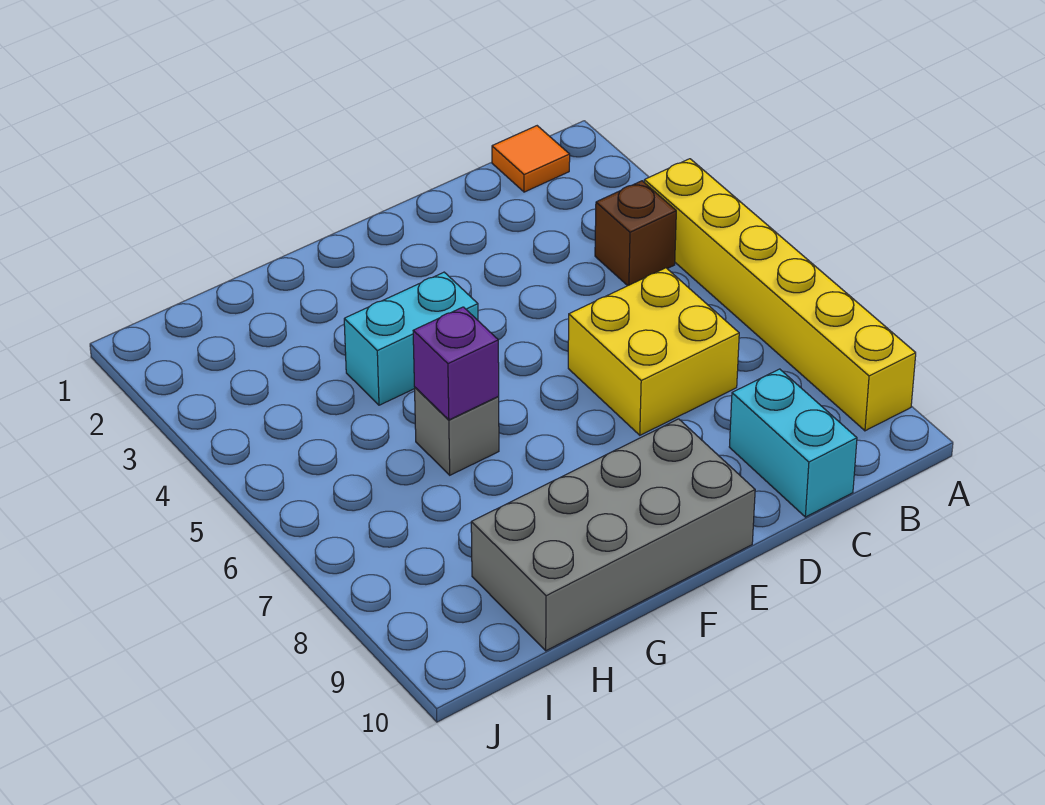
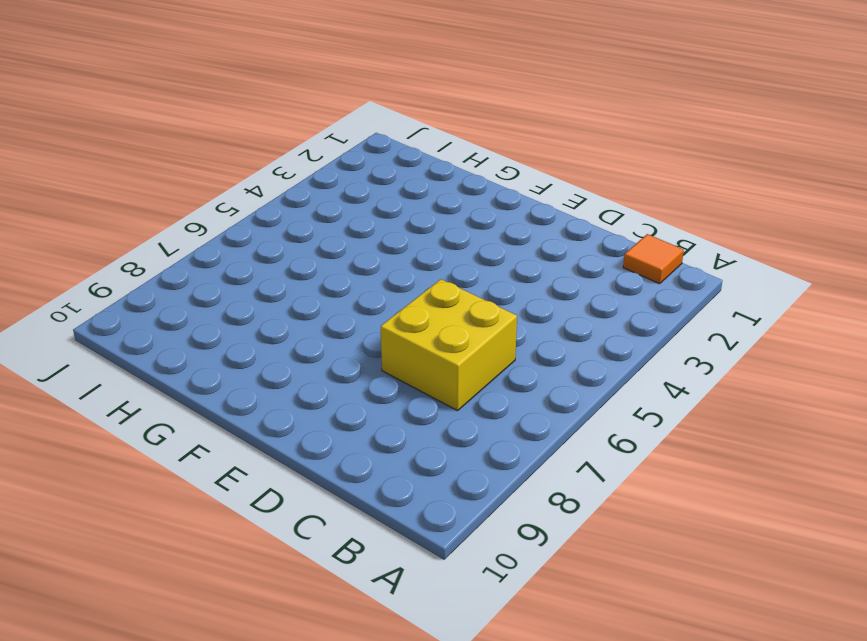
none -> yellow 1x6 brick [644,159,916,431]
none -> brown 1x1 brick [595,181,676,286]

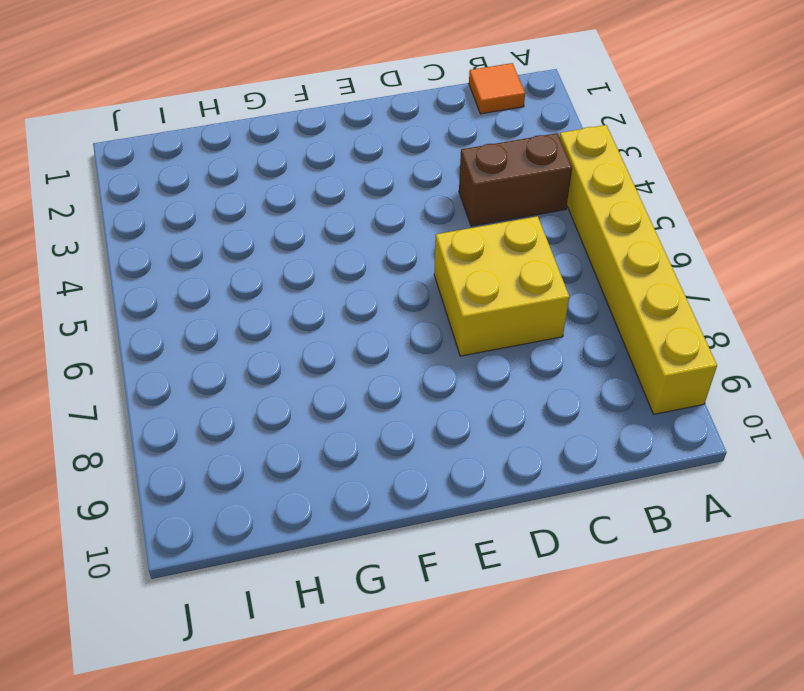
brown 1x2 brick [459,133,572,226] -> brown 1x1 brick [595,181,676,286]
none -> cyan 1x2 brick [729,369,857,517]
none -> grey 2x4 brick [471,419,755,651]

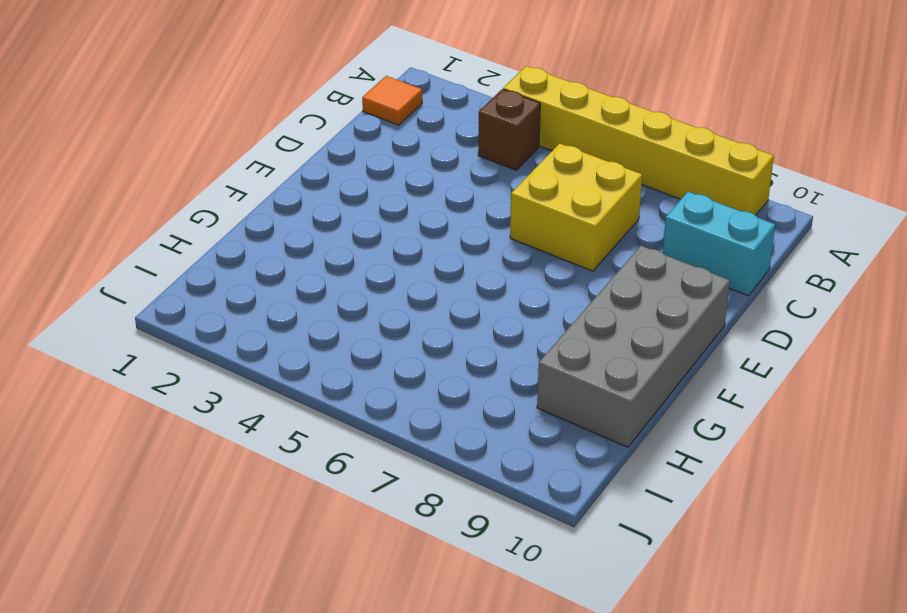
none -> cyan 1x2 brick [344,272,478,405]
none -> grey 1x1 brick [415,388,499,475]

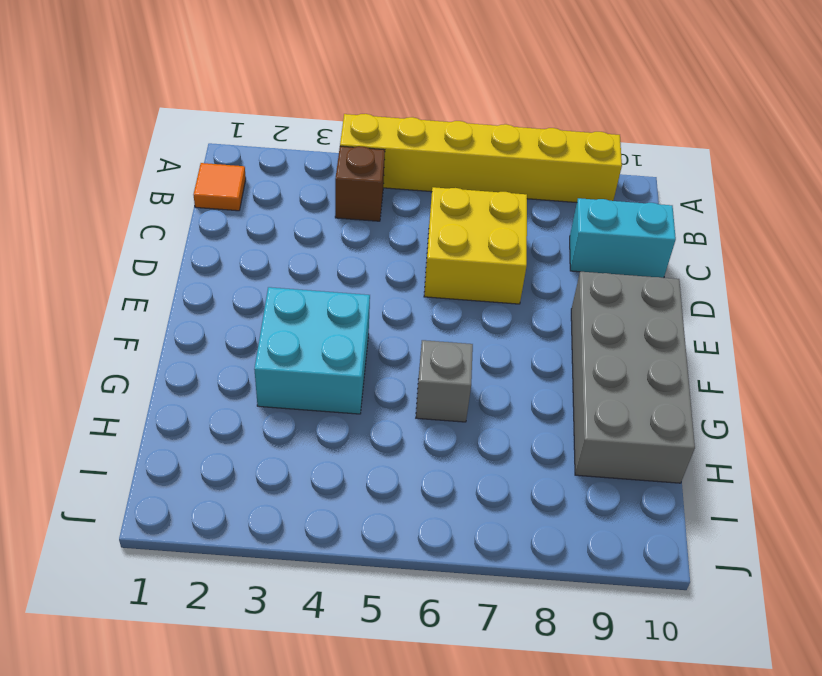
cyan 2x2 brick [254,287,370,414] -> cyan 1x2 brick [344,272,478,405]
none -> purple 1x1 brick [413,307,499,420]

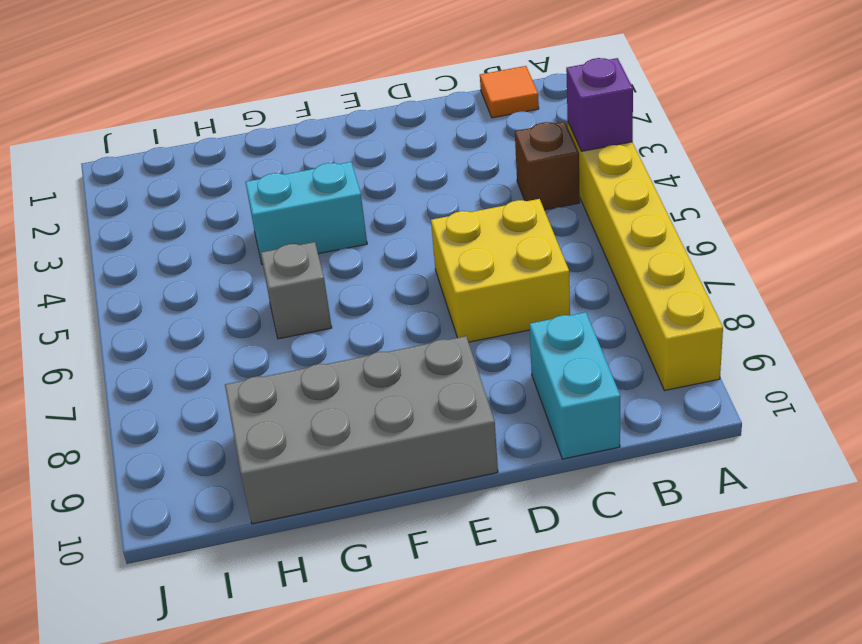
purple 1x1 brick [566,58,633,151] -> purple 1x1 brick moved to [413,307,499,420]

